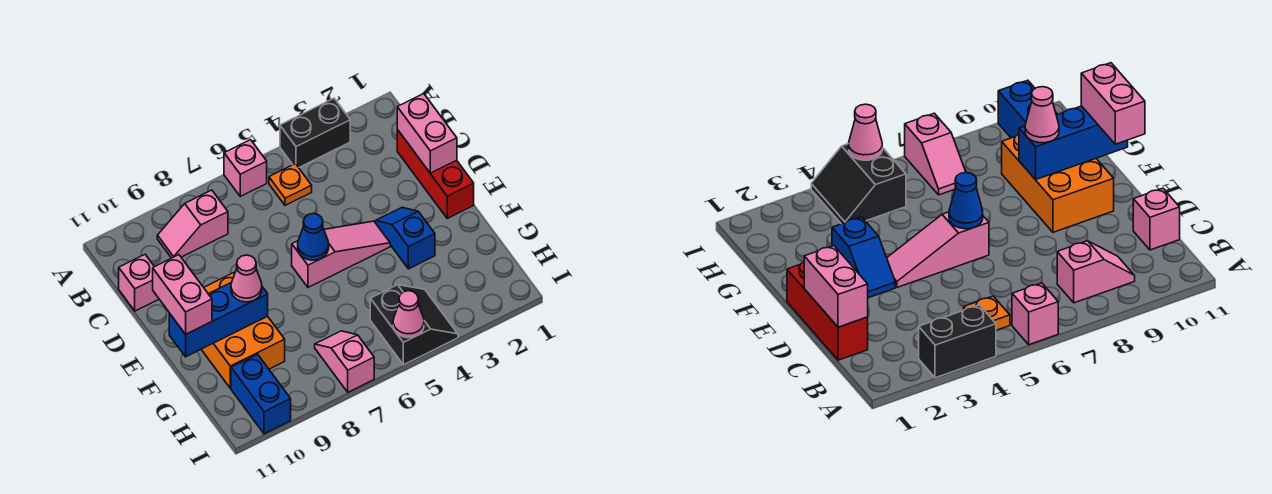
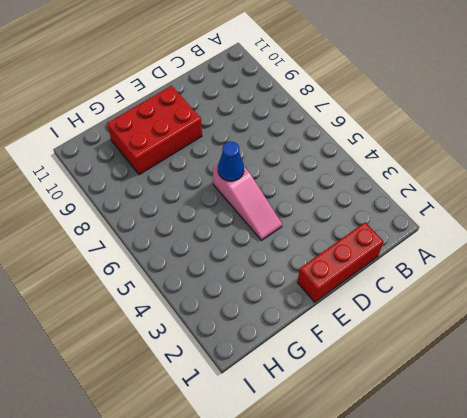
red 2x3 brick [107,86,202,175] -> orange 2x3 brick [201,272,285,388]
none -> black 1x2 brick [280,98,350,168]
none -> pink 1x1 brick [224,140,267,196]
none -> orange 1x1 plate [269,164,312,205]

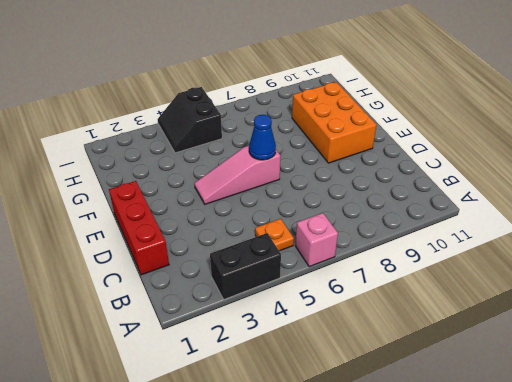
none -> pink 1x2 slope [157,190,228,258]
none -> pink 1x1 brick [119,255,159,311]
none -> blue 1x2 slope [375,207,435,269]

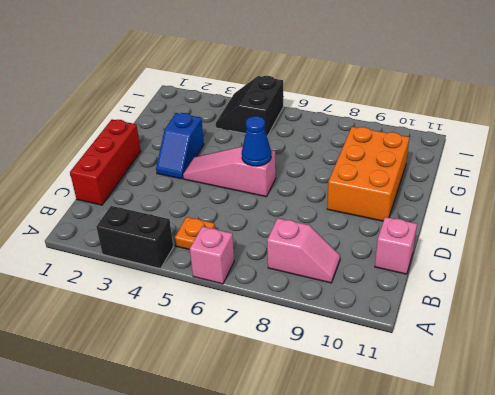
none -> pink 1x2 slope [315,331,374,392]
none -> blue 1x2 brick [231,354,291,434]
none -> pink 1x2 brick [397,94,457,173]

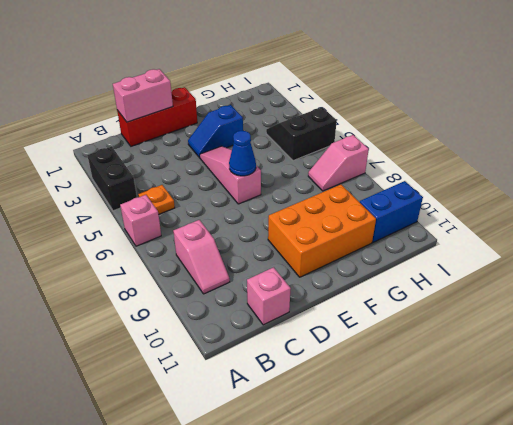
none -> blue 1x3 brick [169,282,268,357]
none -> pink 1x1 cone [393,291,424,338]
none -> pink 1x2 brick [153,255,212,334]

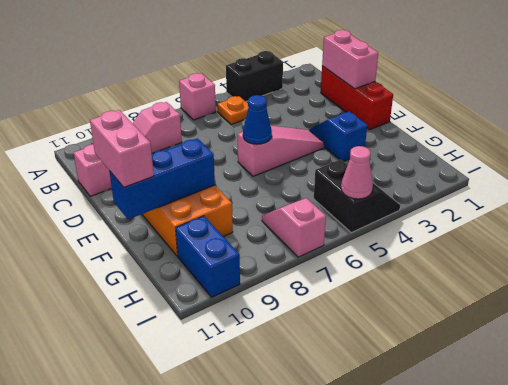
none -> pink 1x1 cone [231,255,262,302]

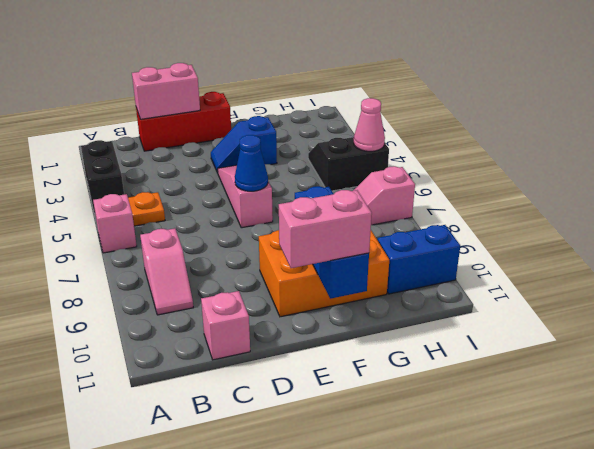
none -> pink 1x1 cone [231,255,262,302]

